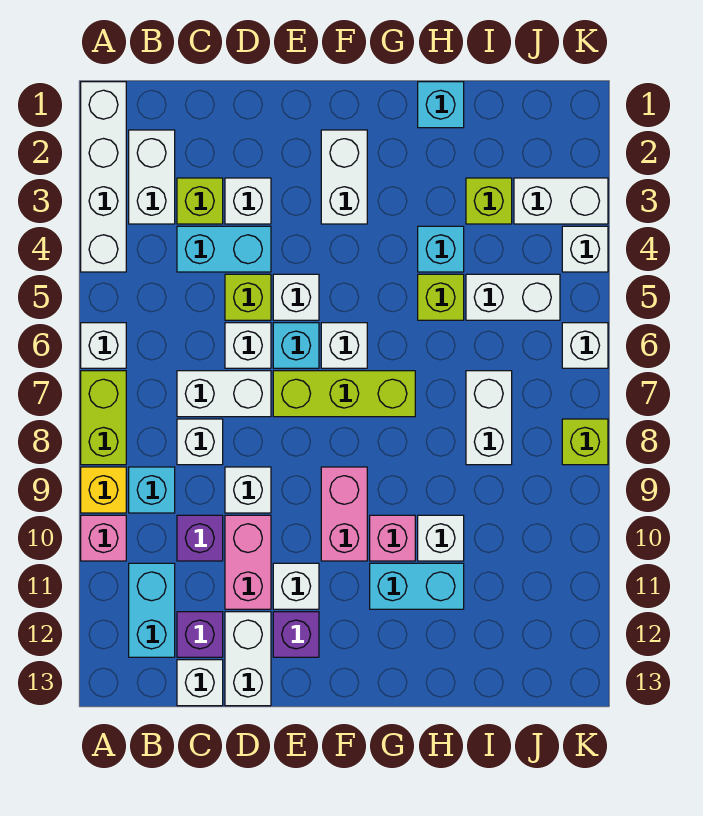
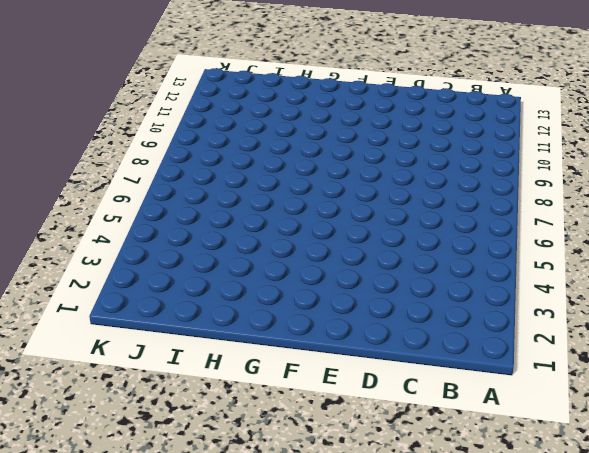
none -> white 1x4 brick [81,82,126,272]
none -> white 1x1 brick [81,323,126,368]
none -> lime 1x2 brick [81,371,126,465]
none -> yellow 1x1 brick [81,467,126,513]

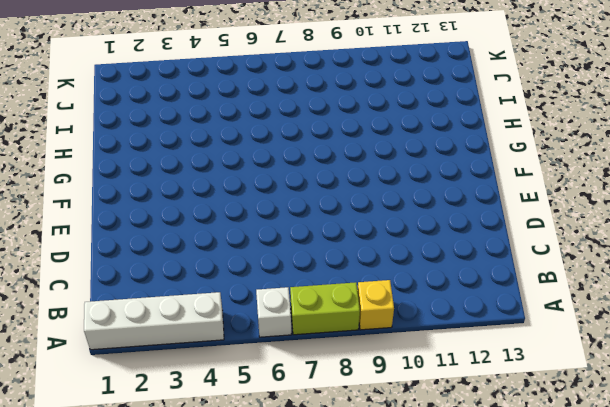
none -> pink 1x1 brick [81,515,126,561]
none -> white 1x2 brick [129,130,175,224]
none -> cyan 1x1 brick [129,467,175,513]
none -> cyan 1x2 brick [129,563,175,657]

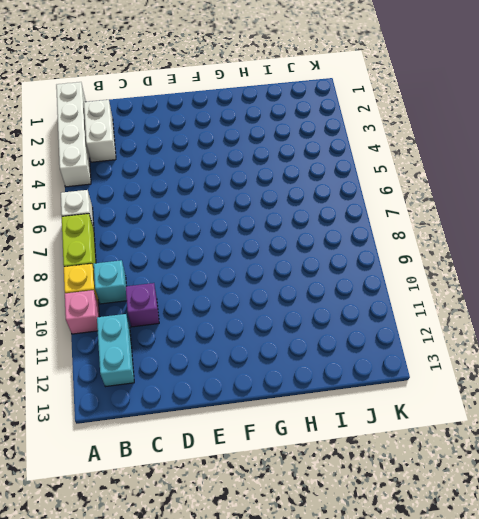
none -> lime 1x1 brick [177,178,223,224]
none -> cyan 1x2 brick [177,226,271,272]
none -> white 1x2 brick [177,371,271,417]
none -> white 1x1 brick [177,419,223,465]

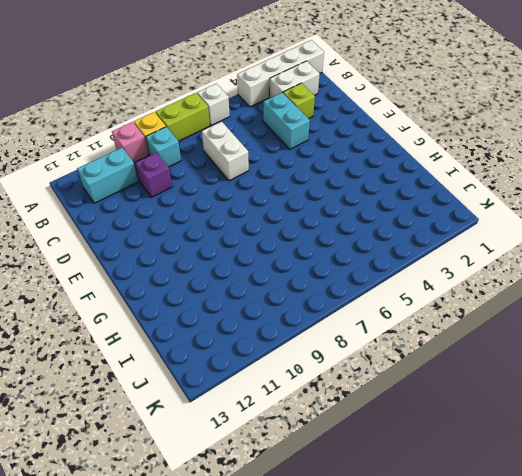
none -> white 1x1 brick [177,419,223,465]
none -> purple 1x1 brick [177,612,223,657]
none -> white 1x1 brick [177,660,223,706]
none -> white 1x1 brick [225,178,271,224]

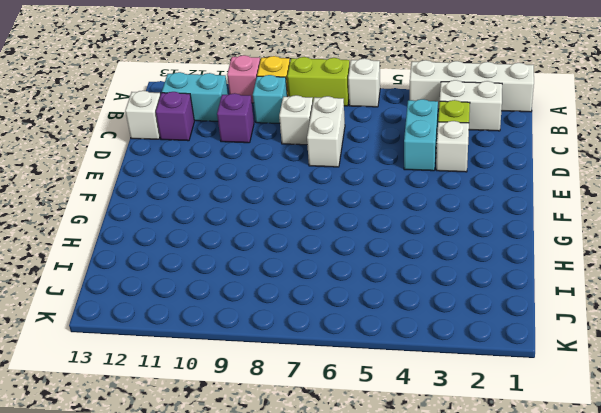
none -> lime 1x1 brick [225,274,271,320]
none -> white 1x1 brick [225,323,271,368]
none -> white 1x1 brick [225,467,271,513]
none -> pink 1x2 brick [225,515,271,609]

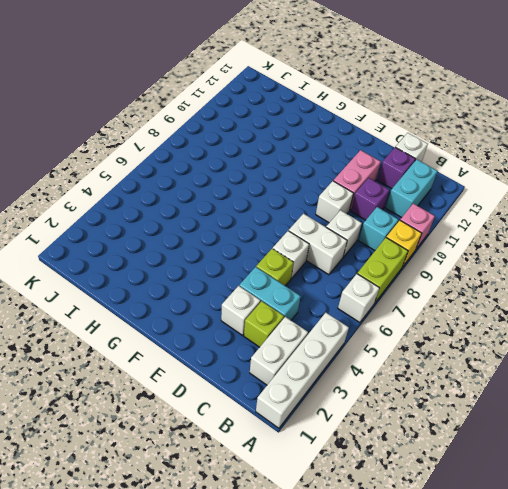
none -> white 1x2 brick [225,612,271,706]
none -> white 1x1 brick [273,274,319,320]
none -> cyan 1x1 brick [273,323,319,368]
none -> lime 1x3 brick [273,371,415,417]

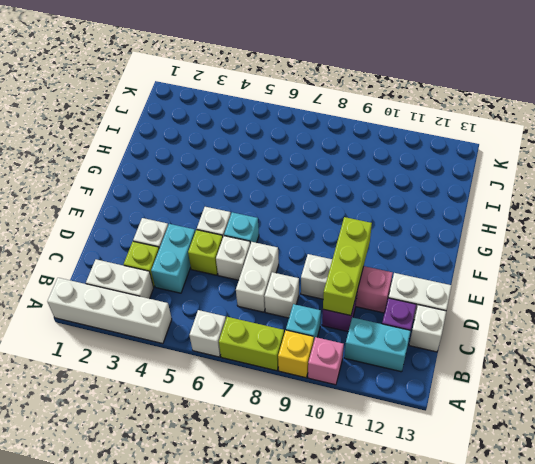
lime 1x3 brick [323,217,372,316] -> lime 1x3 brick moved to [273,371,415,417]
none -> white 1x1 brick [273,563,319,609]
none -> purple 1x1 brick [273,612,319,657]
none -> white 1x2 brick [321,130,367,224]
none -> white 1x1 brick [321,323,367,368]

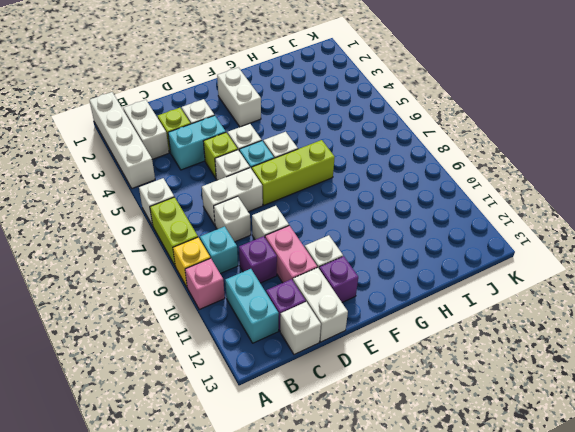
none -> pink 1x2 brick [321,467,367,561]
none -> pink 1x1 brick [370,515,415,561]
none -> cyan 1x2 brick [370,563,464,609]
none -> cyan 1x1 brick [418,82,464,128]

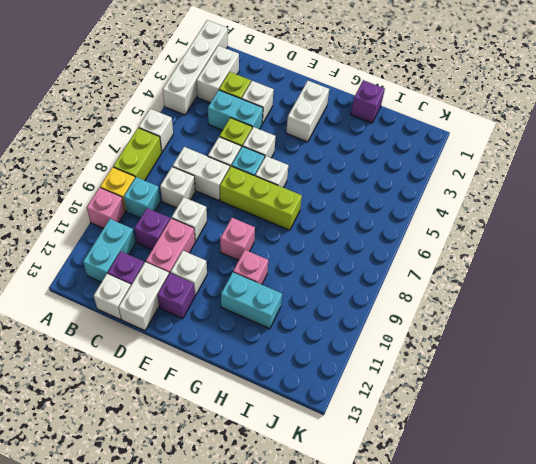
pink 1x1 brick [220,218,255,260] -> pink 1x2 brick [321,467,367,561]
purple 1x1 brick [351,80,385,123] -> cyan 1x1 brick [418,82,464,128]
none -> cyan 1x1 brick [418,226,464,272]
none -> lime 1x1 brick [418,274,464,320]
none -> white 1x1 brick [418,515,464,561]
none -> lime 1x1 brick [466,178,512,224]

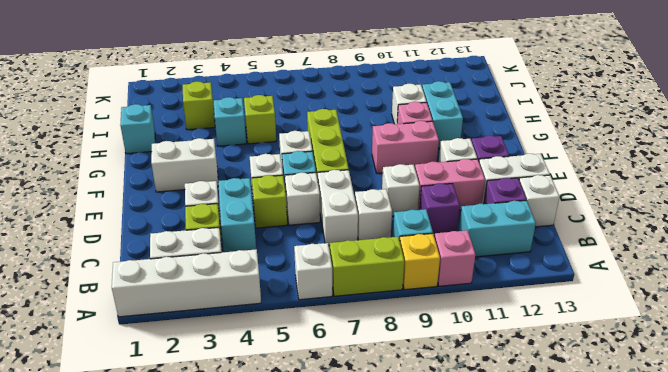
none -> white 1x2 brick [466,274,560,320]
none -> white 1x2 brick [466,371,512,465]
none -> white 1x2 brick [514,178,608,224]
none -> white 1x1 brick [562,226,608,272]

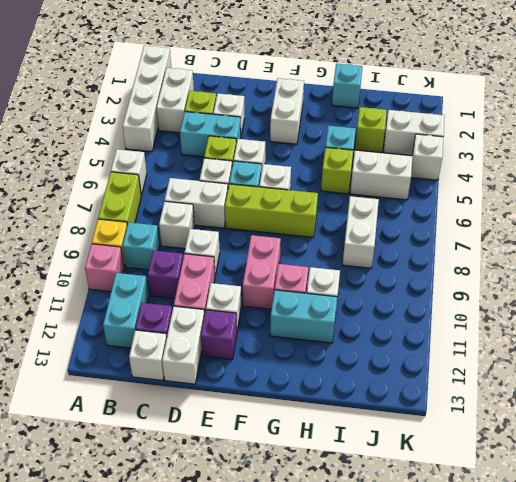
none -> white 1x1 brick [562,323,608,368]
none -> lime 1x1 brick [562,419,608,465]

